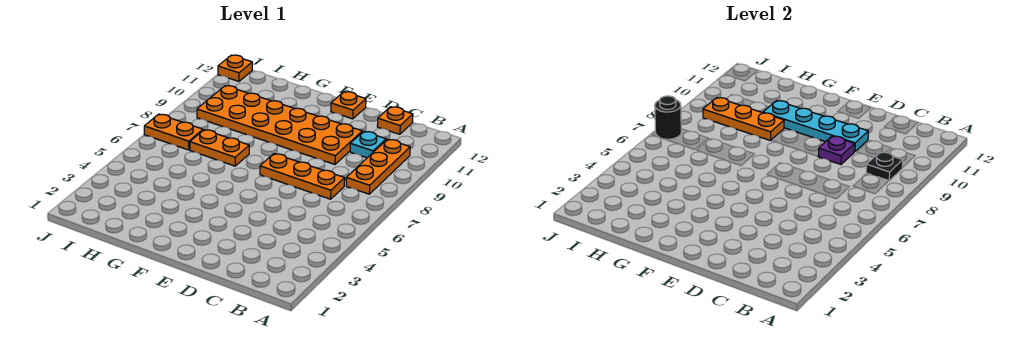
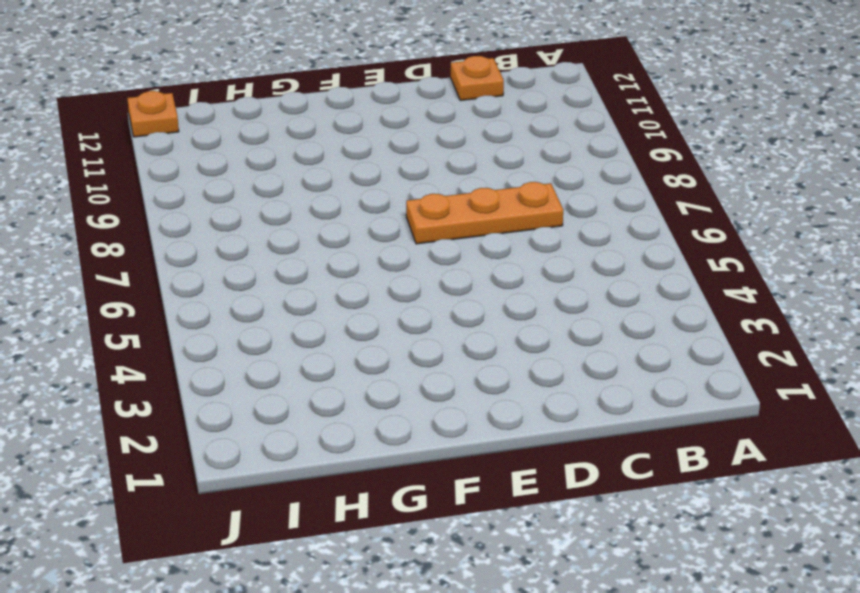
none -> orange 1x3 plate [346,139,410,194]
none -> cyan 1x1 plate [350,131,386,158]
none -> orange 2x6 plate [197,86,362,164]

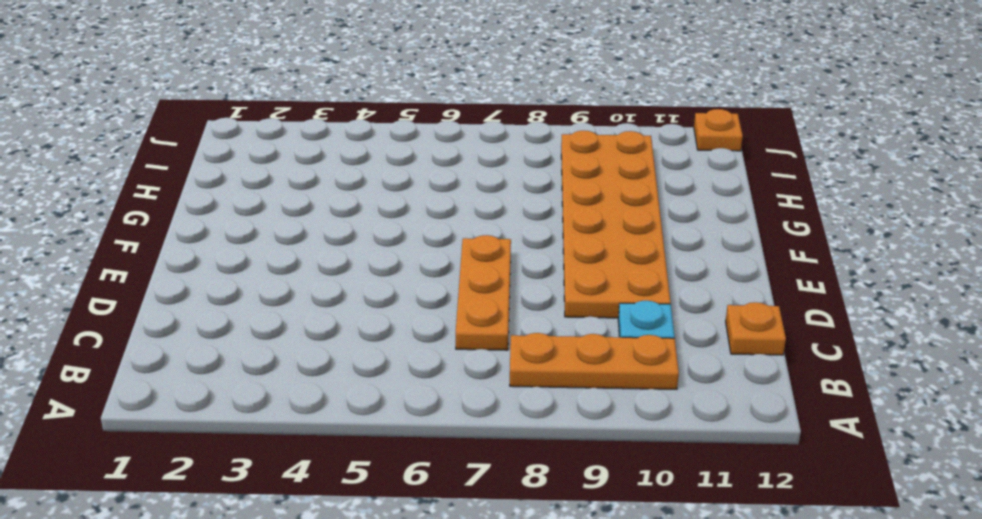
none -> orange 1x1 plate [331,92,366,119]
none -> orange 1x2 plate [190,130,249,166]
none -> orange 1x2 plate [144,114,203,150]

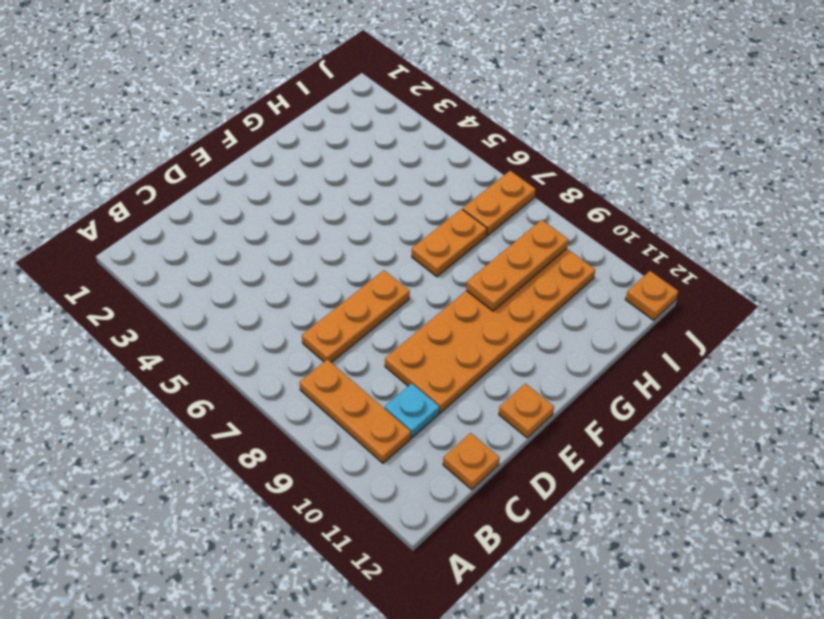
none -> black 1x1 plate [866,152,903,181]
none -> purple 1x1 plate [818,136,855,164]
none -> cyan 1x4 plate [763,101,868,152]

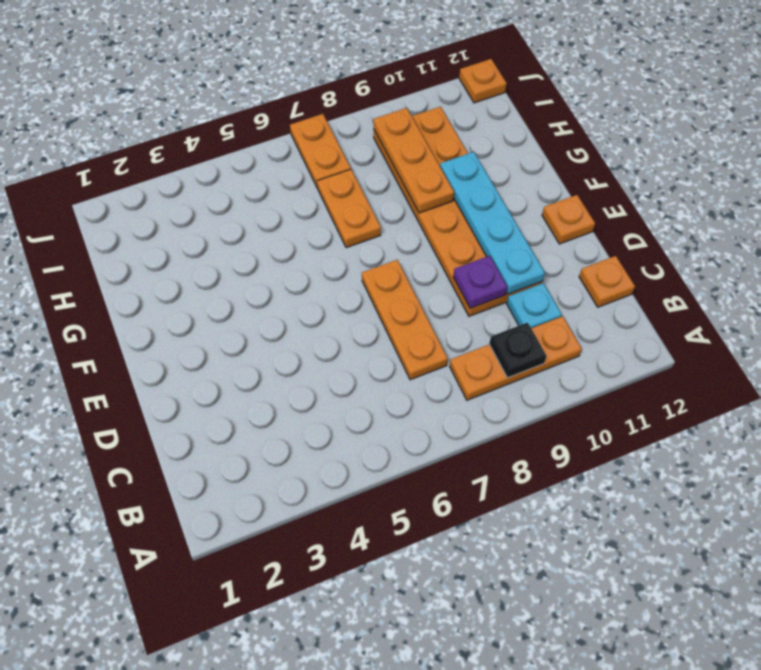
none -> black 1x1 round brick [655,96,681,139]

